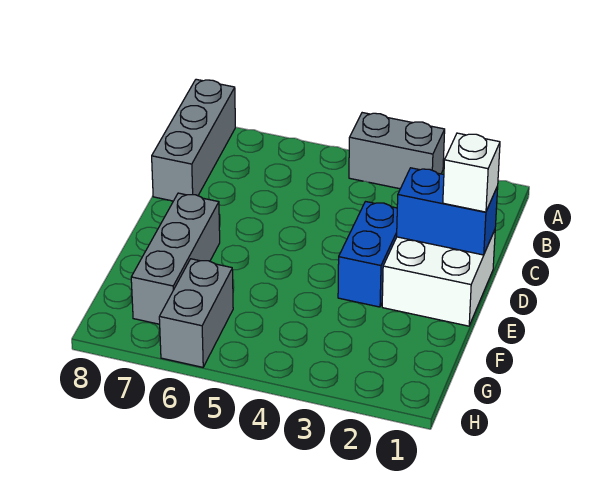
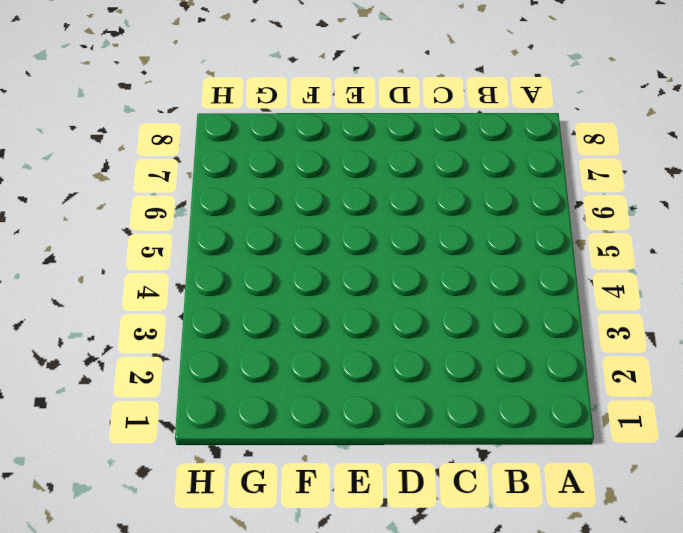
none -> grey 1x2 brick [349,113,445,189]
none -> grey 1x3 brick [152,79,235,201]

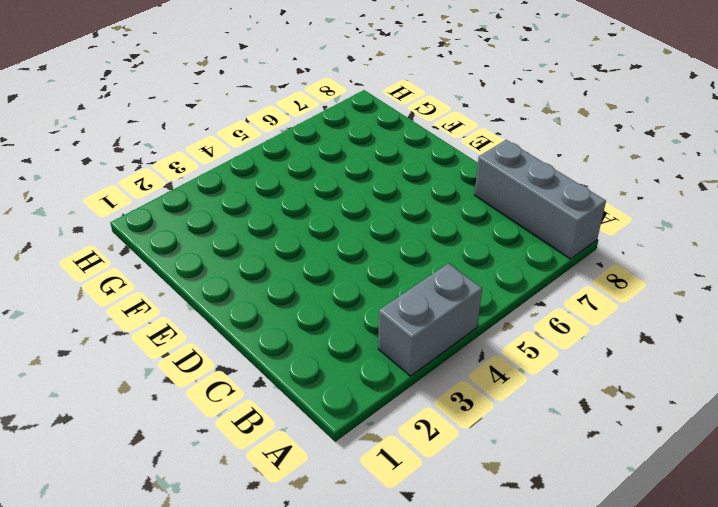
none -> white 2x2 brick [382,230,495,326]
none -> blue 1x2 brick [338,202,397,307]

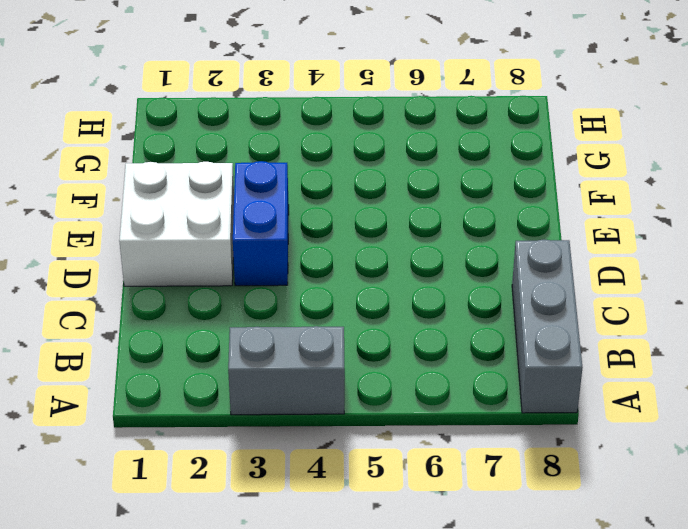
none -> grey 1x3 brick [131,193,220,324]
none -> grey 1x2 brick [159,259,233,367]

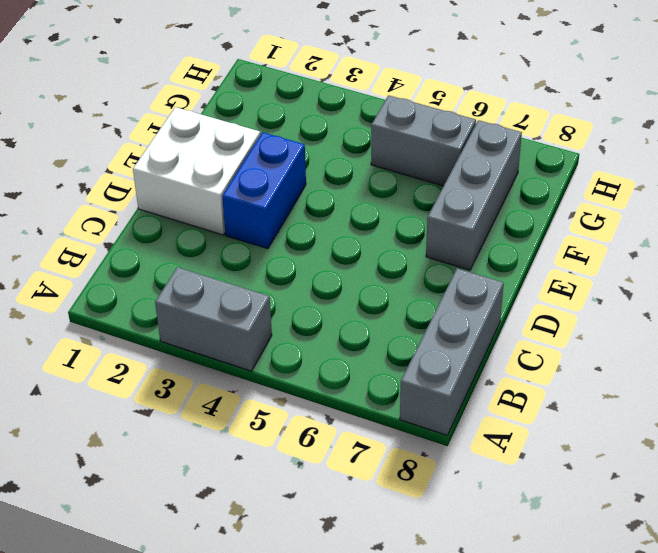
grey 1x2 brick [371,95,476,186] -> grey 1x2 brick turned to [159,259,233,367]
none -> blue 1x2 brick [397,168,498,255]
none -> white 1x1 brick [443,133,500,212]

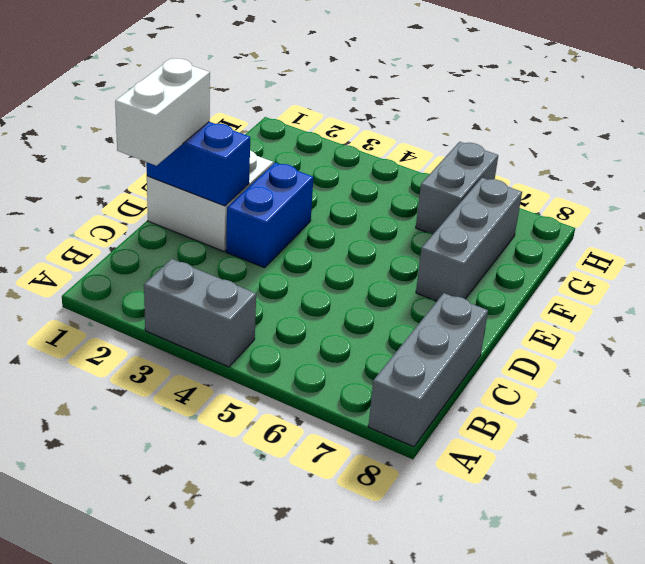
white 1x2 brick [115,58,210,166] -> white 1x1 brick [443,133,500,212]

